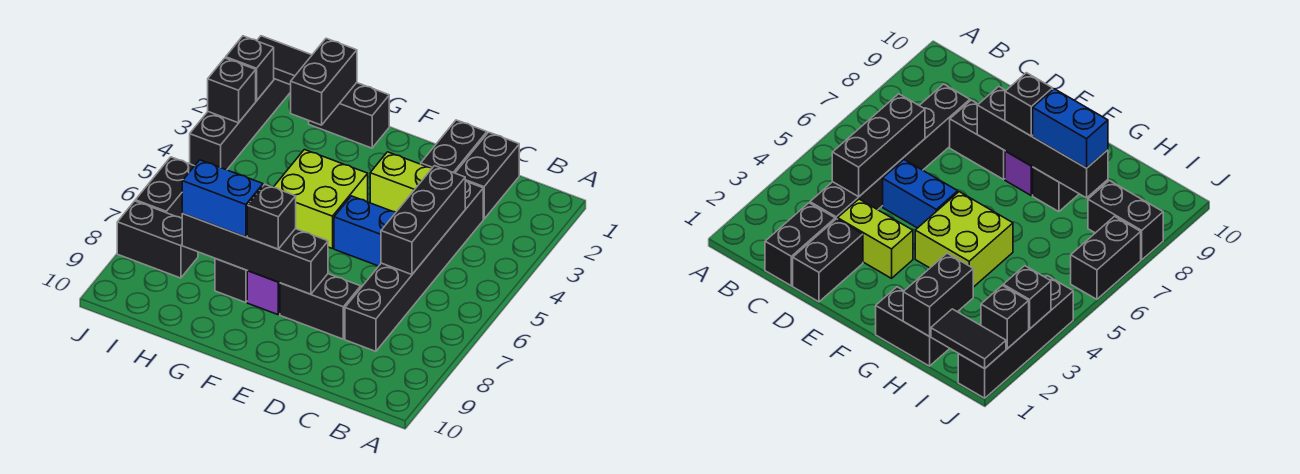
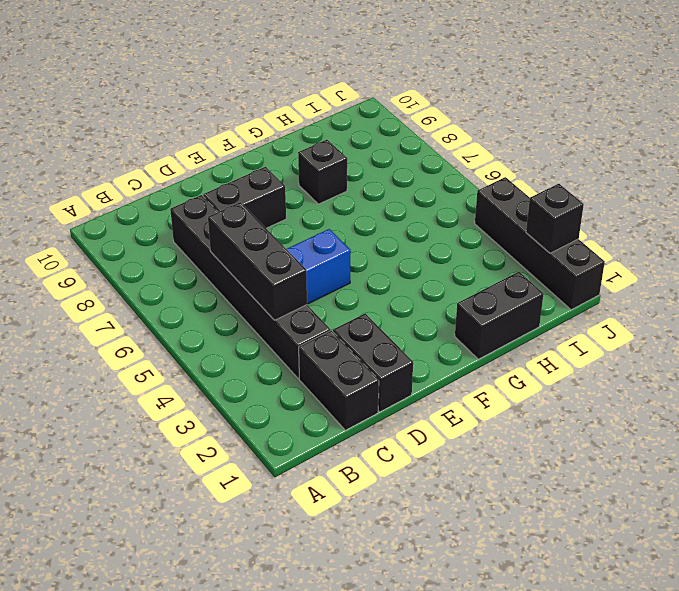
none -> lime 1x2 brick [370,152,432,212]
none -> lime 2x2 brick [273,150,368,249]
none -> purple 1x1 brick [247,271,280,315]

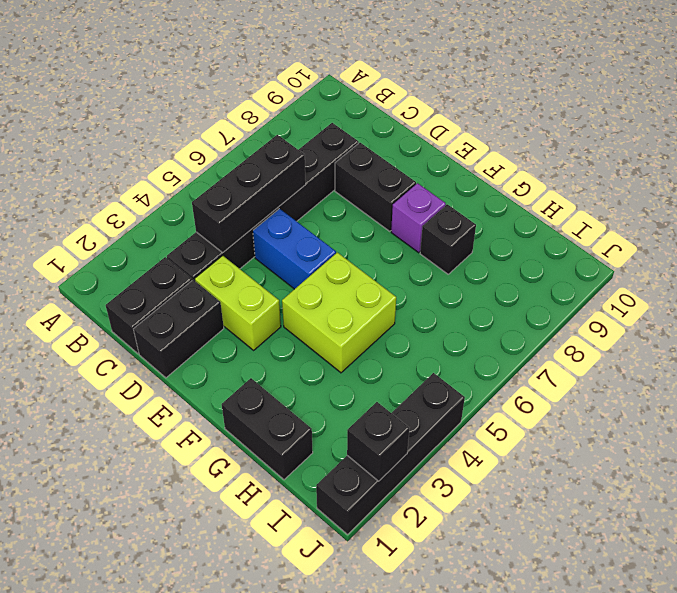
none -> black 1x2 brick [117,201,198,278]
none -> black 1x2 brick [135,157,194,218]
none -> black 1x4 brick [182,214,328,294]

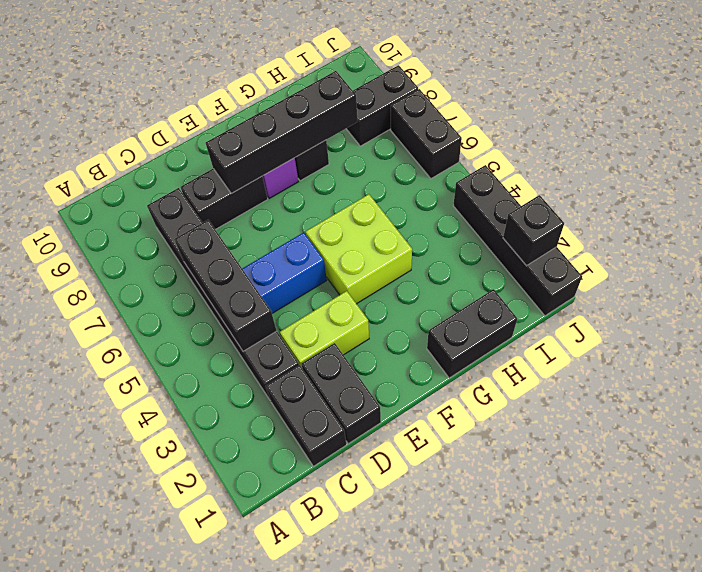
none -> black 1x2 brick [291,38,357,125]
none -> black 1x2 tile [257,36,312,85]
none -> black 1x1 brick [208,58,256,123]

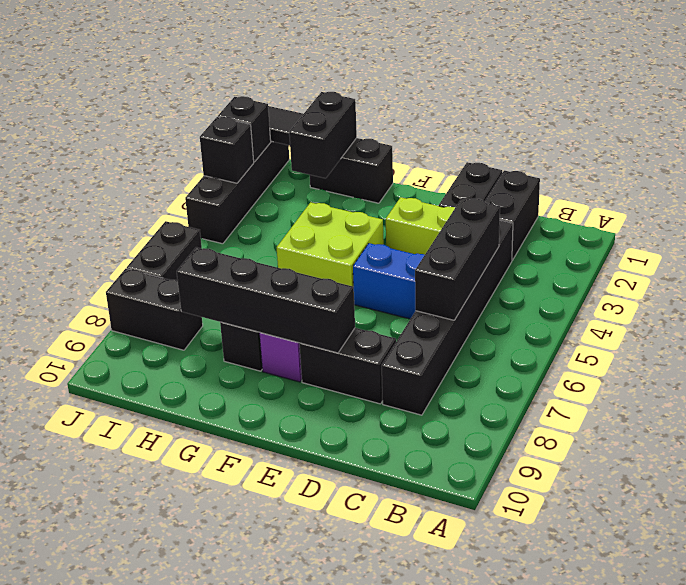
none -> black 1x1 brick [247,184,296,249]
none -> blue 1x2 brick [182,160,263,237]

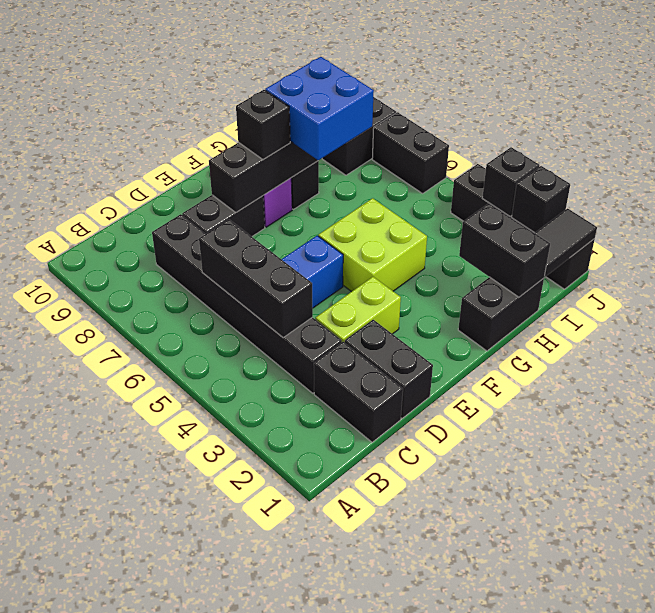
blue 2x2 brick [265,57,374,160] -> blue 1x2 brick [182,160,263,237]

